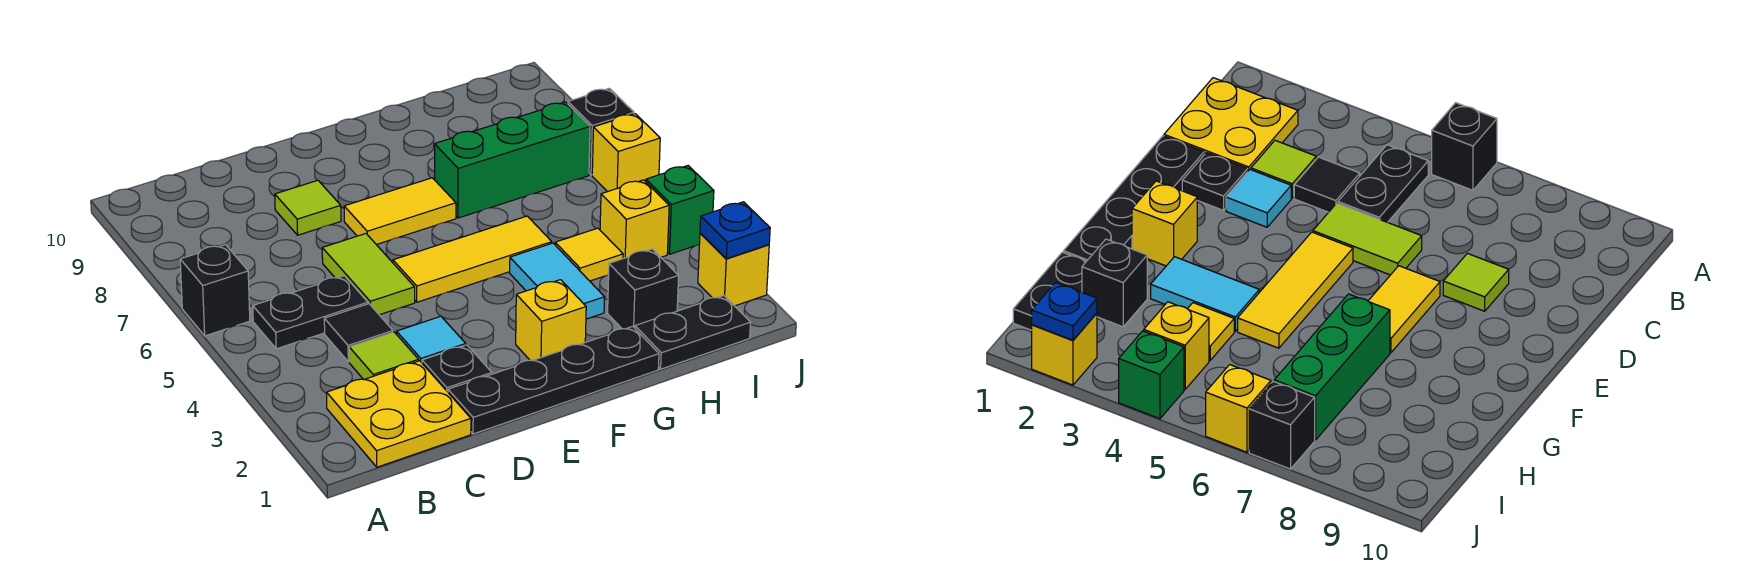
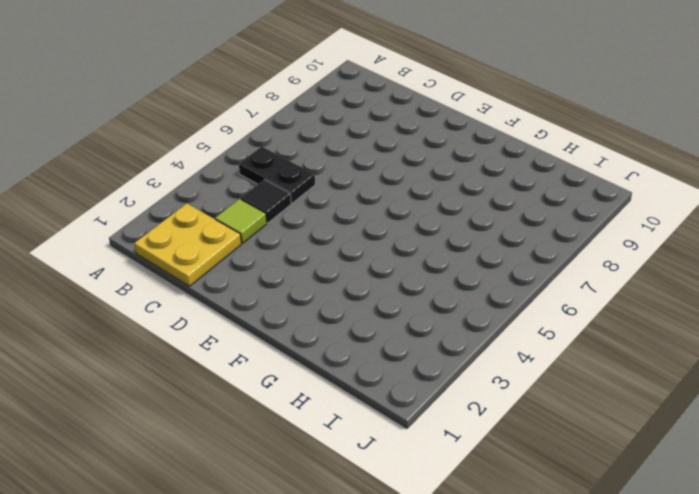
none -> black 1x1 brick [180,245,250,336]
none -> black 1x4 plate [448,326,659,434]
none -> black 1x1 plate [422,345,492,392]

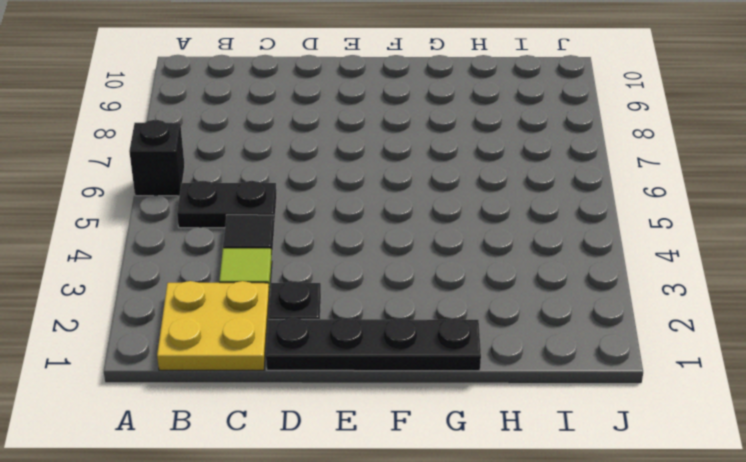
none -> cyan 1x1 tile [397,316,466,363]
none -> lime 1x2 tile [322,234,415,315]
none -> lime 1x1 tile [275,180,341,235]

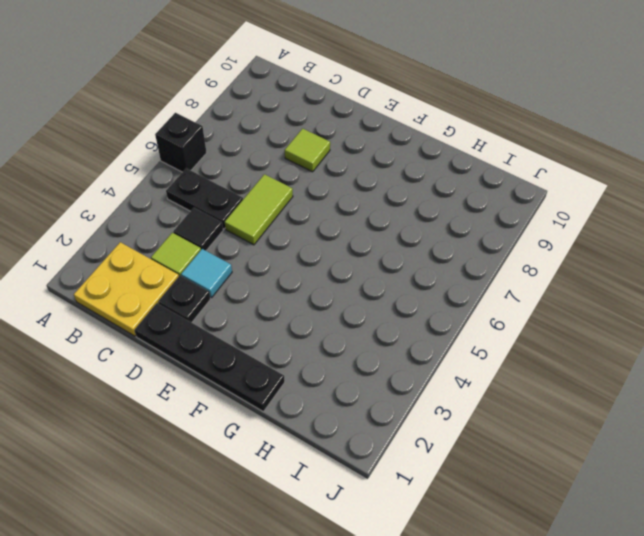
none -> yellow 1x3 tile [393,216,552,302]
none -> yellow 1x2 tile [344,178,456,245]
none -> yellow 1x1 brick [516,280,586,361]

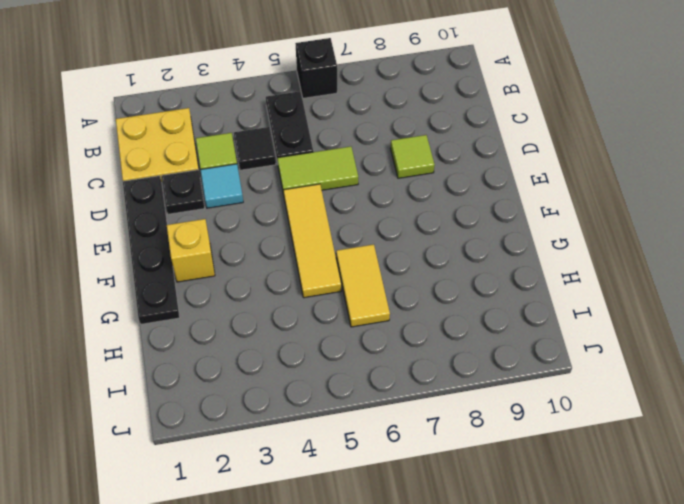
yellow 1x2 tile [336,244,390,327] -> yellow 1x2 tile moved to [344,178,456,245]
none -> cyan 1x2 tile [510,243,605,319]
none -> green 1x3 brick [435,102,590,218]
none -> black 1x2 plate [635,295,750,369]

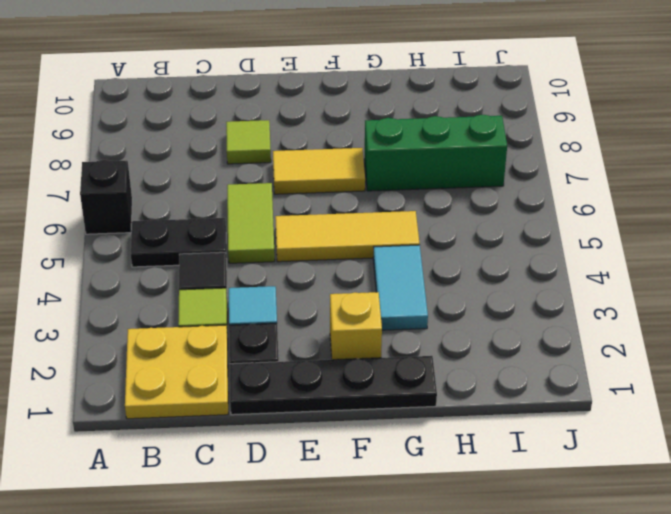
none -> black 1x2 plate [635,295,750,369]
none -> black 1x1 brick [608,249,679,329]
none -> yellow 1x1 tile [555,228,623,281]

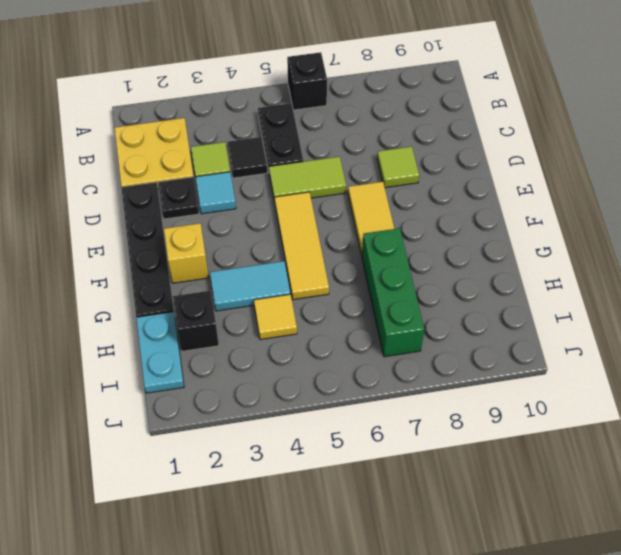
cyan 1x2 plate [136,312,184,393] -> black 1x2 plate [635,295,750,369]
none -> yellow 1x1 brick [600,180,669,259]
none -> yellow 1x1 brick [698,233,769,306]
none -> green 1x1 brick [646,166,714,254]

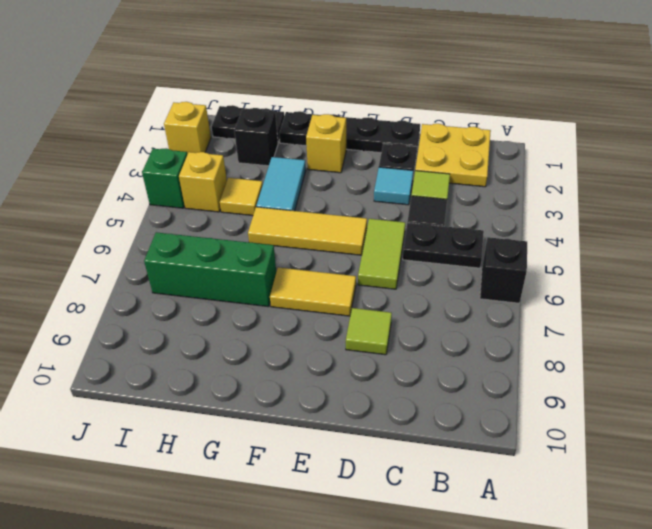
none -> yellow 1x1 brick [592,114,660,192]
none -> black 1x1 brick [568,88,634,175]
none -> blue 1x1 plate [700,202,770,259]

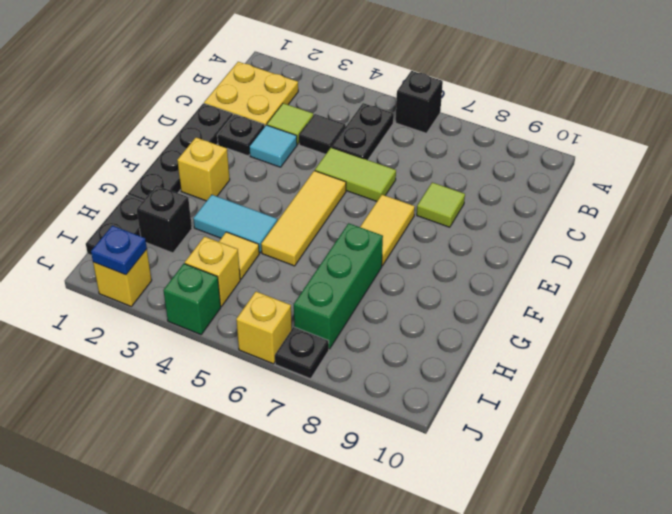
black 1x1 plate [275,327,329,379] -> black 1x1 brick [568,88,634,175]

